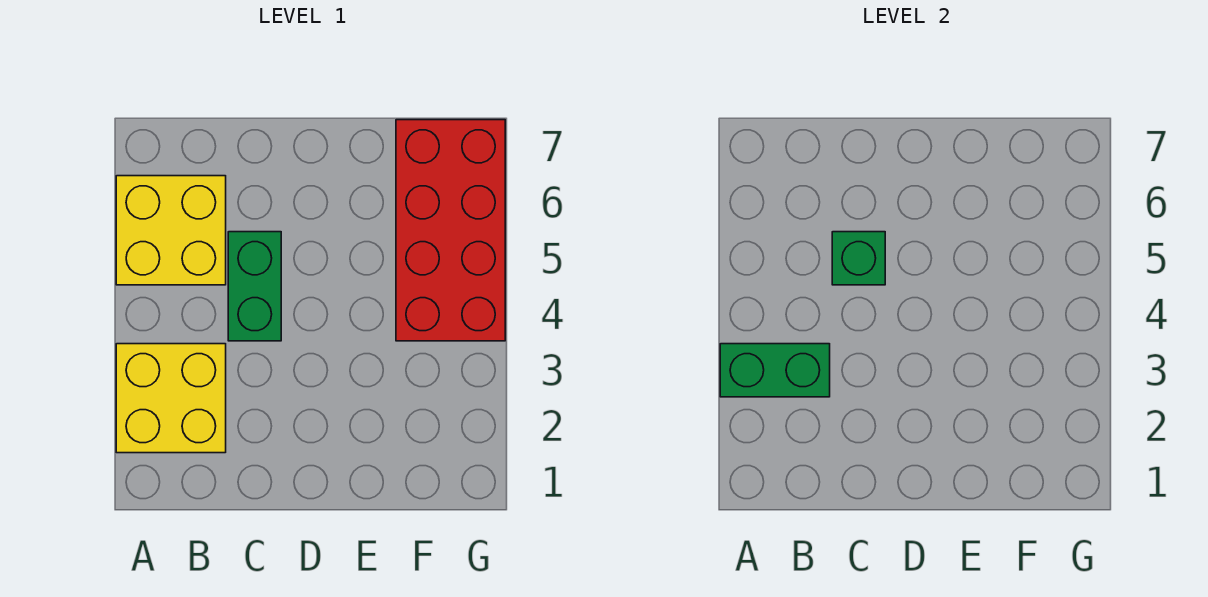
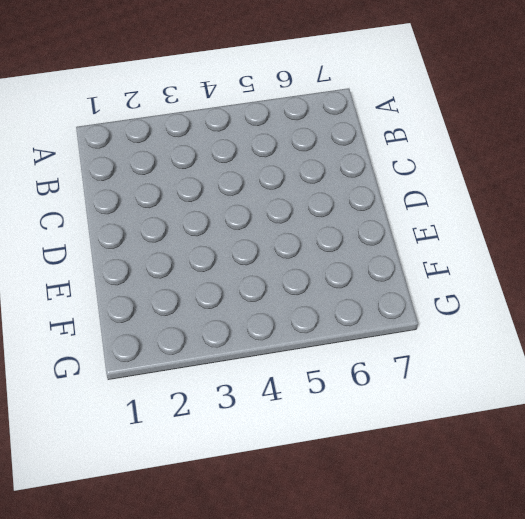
none -> yellow 2x2 brick [116,344,226,453]
none -> yellow 2x2 brick [116,176,226,285]

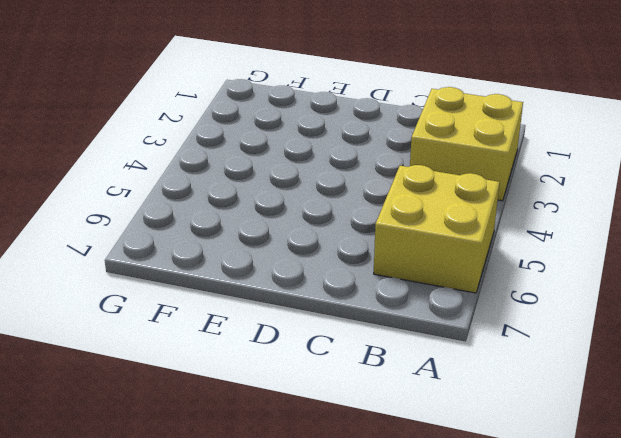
none -> green 1x2 brick [228,232,281,341]
none -> red 2x4 brick [396,120,505,341]

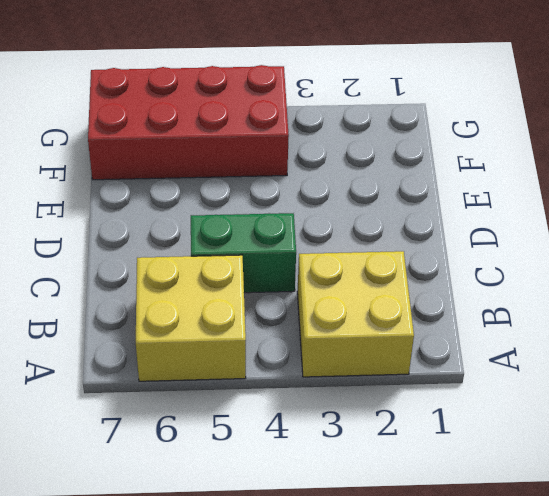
none -> green 1x2 brick [720,344,830,397]
none -> green 1x1 brick [832,232,885,285]

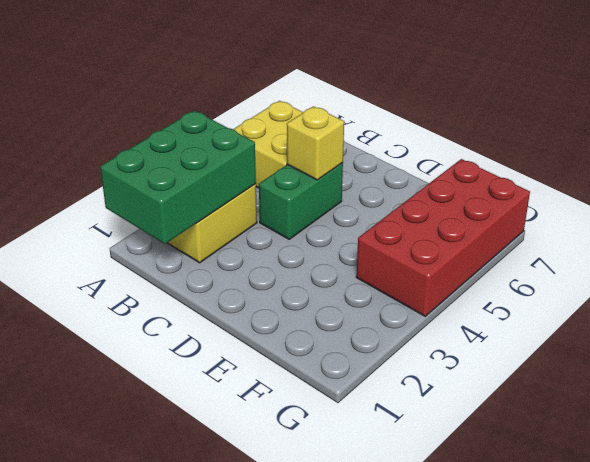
green 2x3 brick [100,111,256,244] -> green 1x2 brick [720,344,830,397]
yellow 1x1 brick [287,106,344,180] -> green 1x1 brick [832,232,885,285]

